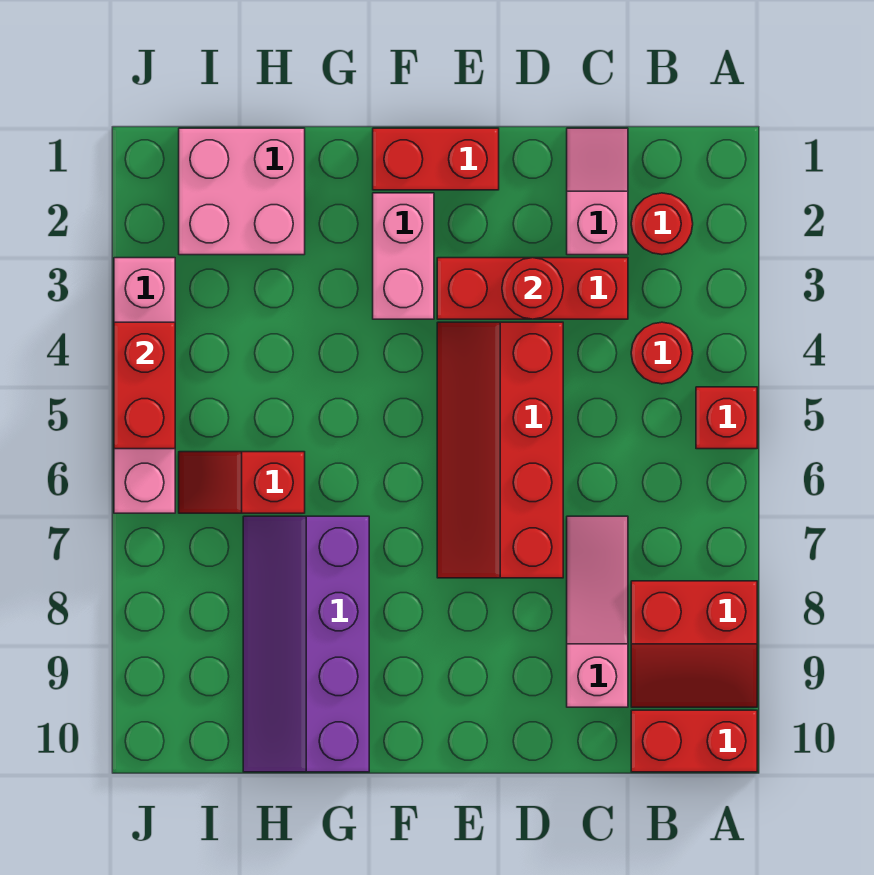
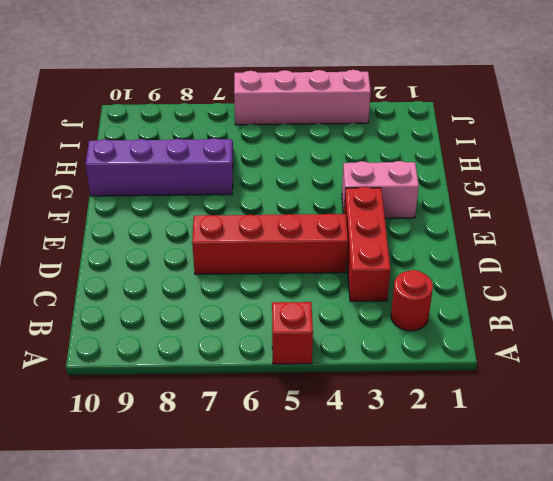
none -> red 2x2 slope [631,581,757,707]
none -> red 1x2 brick [631,710,757,772]
none -> red 1x1 round brick [631,322,693,384]

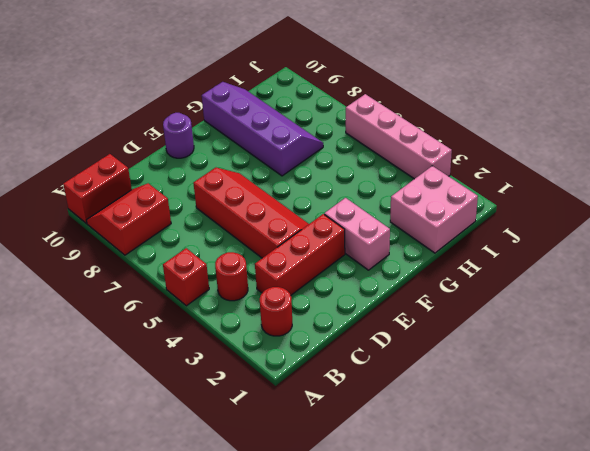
purple 1x1 round brick [163,113,194,158] -> none
none -> pink 1x2 slope [567,128,628,255]
none -> pink 1x3 slope [567,516,628,707]
none -> red 1x2 brick [373,128,499,190]

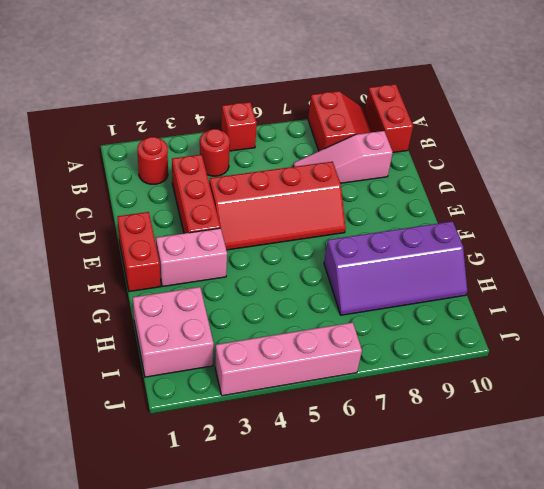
none -> pink 1x2 slope [567,128,628,255]
none -> red 1x2 slope [179,452,305,513]
none -> red 1x1 round brick [502,258,563,319]

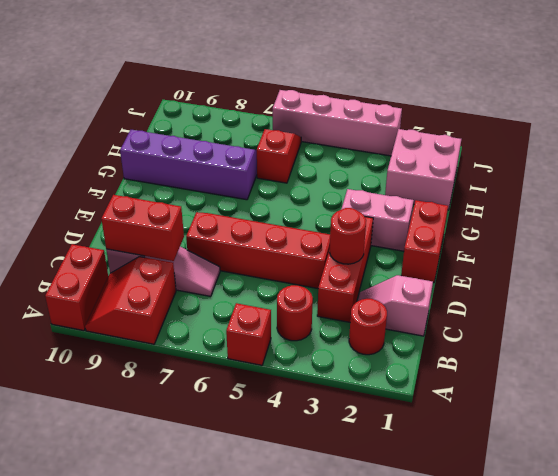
pink 1x2 slope [358,275,433,336] -> pink 1x2 slope turned to [567,128,628,255]
red 1x2 brick [101,195,184,261] -> red 1x2 brick moved to [114,322,175,449]

